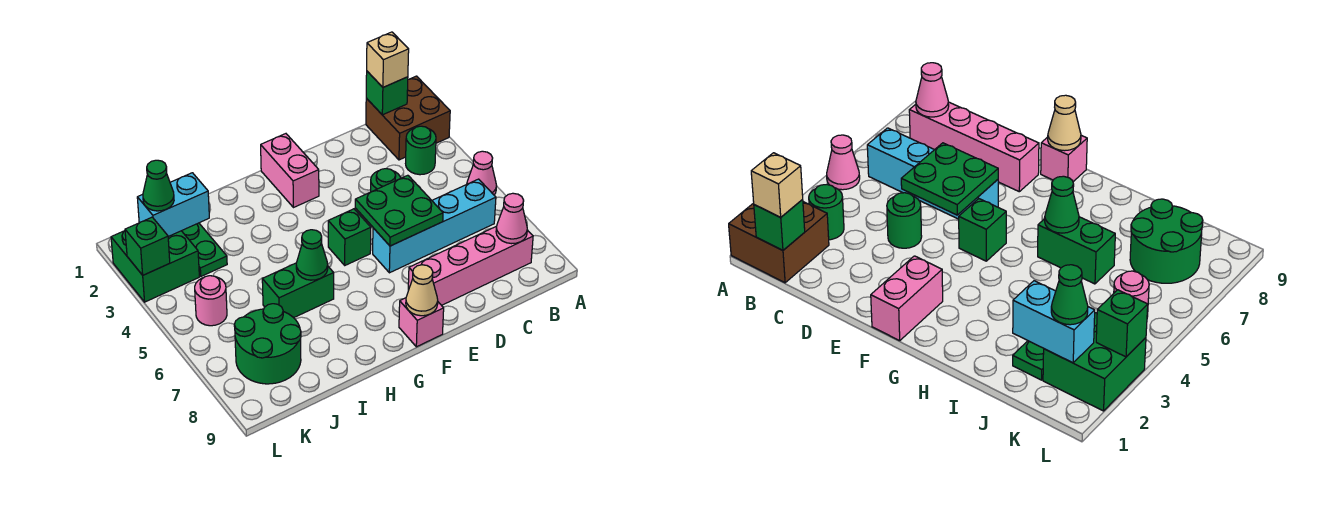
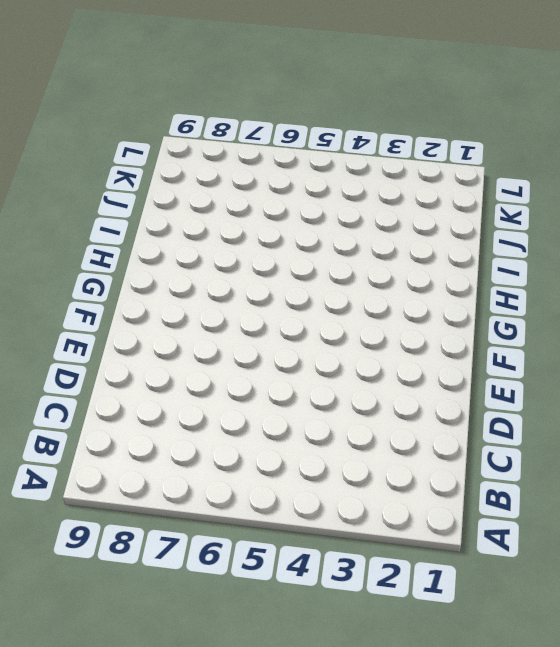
none -> brown 2x2 brick [366,76,450,160]
none -> pink 1x1 cone [467,151,497,195]
none -> green 1x1 round brick [406,126,436,175]

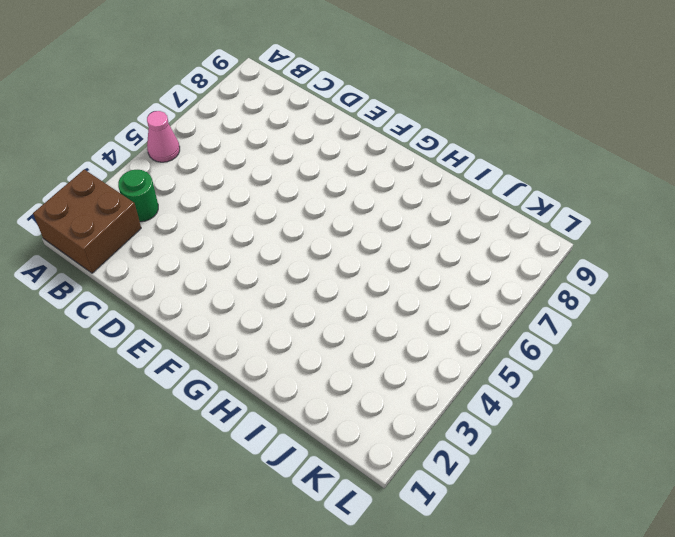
none -> cyan 1x4 brick [373,179,496,273]
none -> pink 1x4 brick [408,226,533,305]
none -> green 1x1 round brick [371,169,401,192]

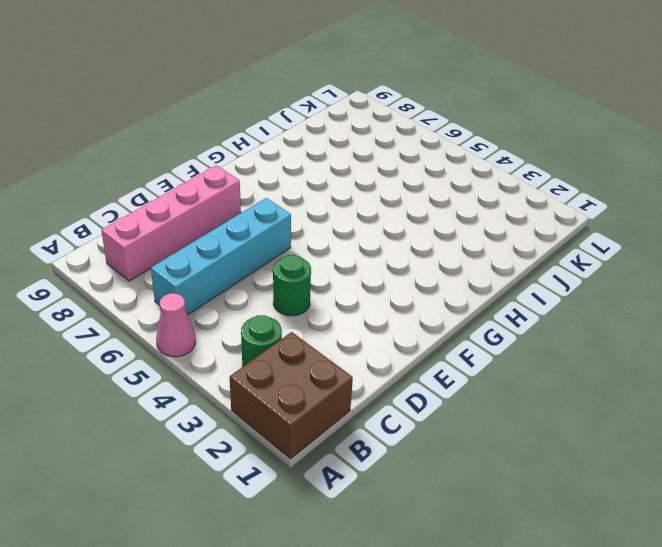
none -> pink 1x2 brick [261,134,319,208]
none -> green 1x1 brick [328,209,371,265]
none -> pink 1x1 brick [399,298,444,347]

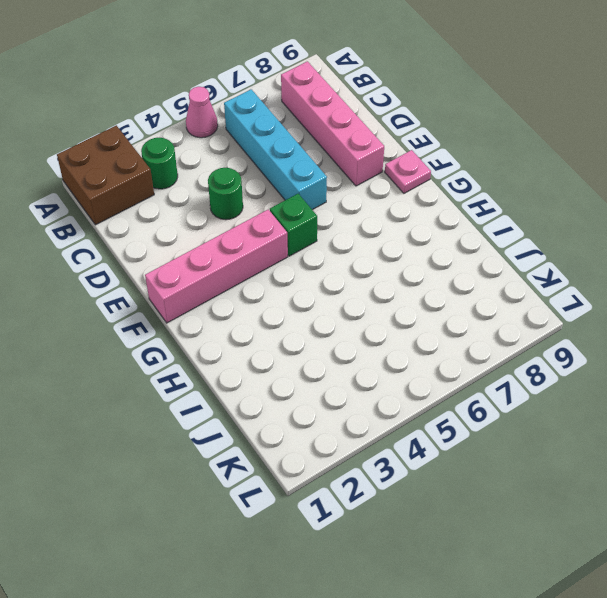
pink 1x4 brick [145,210,288,323] -> pink 1x2 brick [261,134,319,208]
pink 1x1 plate [385,150,431,193] -> pink 1x1 brick [399,298,444,347]
none -> green 1x2 brick [262,263,334,318]
none -> green 1x2 plate [182,223,227,276]
none -> green 2x2 round brick [234,304,301,384]

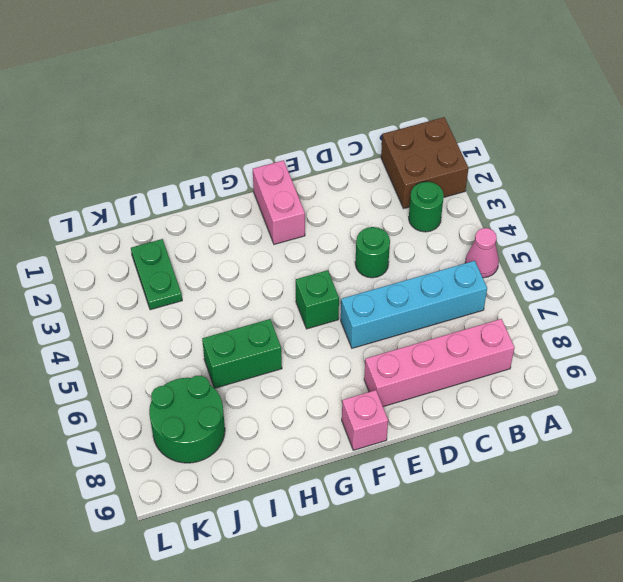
none -> green 2x2 brick [111,231,199,302]
none -> pink 1x1 round brick [195,276,227,326]
none -> green 1x1 brick [366,71,408,115]

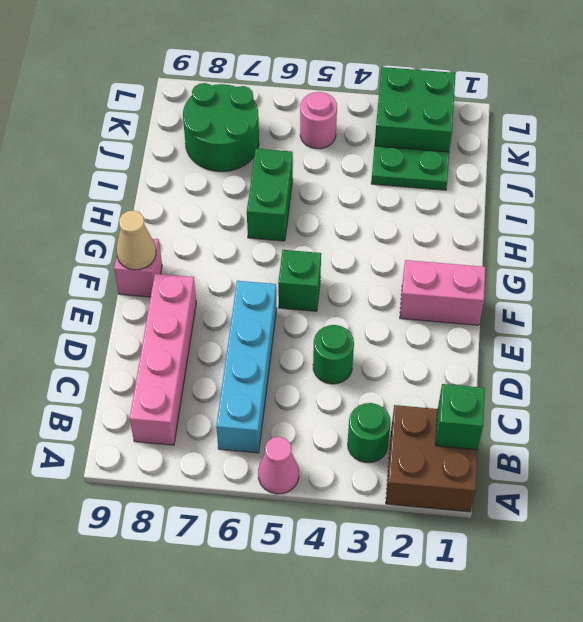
none -> pink 1x1 cone [496,193,527,244]
none -> green 2x2 plate [355,175,443,246]
none -> green 1x1 cone [296,230,328,280]

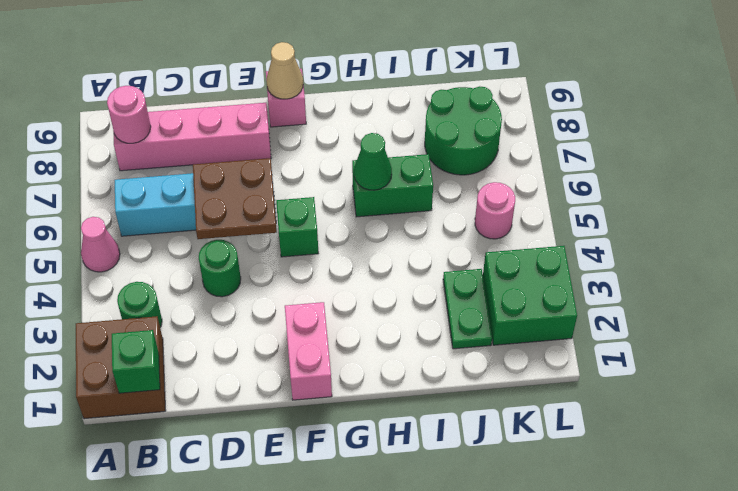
pink 1x1 round brick [107,86,151,143] -> pink 1x1 cone [496,193,527,244]
brown 2x2 plate [193,158,277,239] -> green 2x2 plate [355,175,443,246]
none -> cyan 1x2 brick [137,173,209,237]
none -> green 1x1 brick [125,217,170,275]
none -> tan 1x1 brick [367,32,409,87]

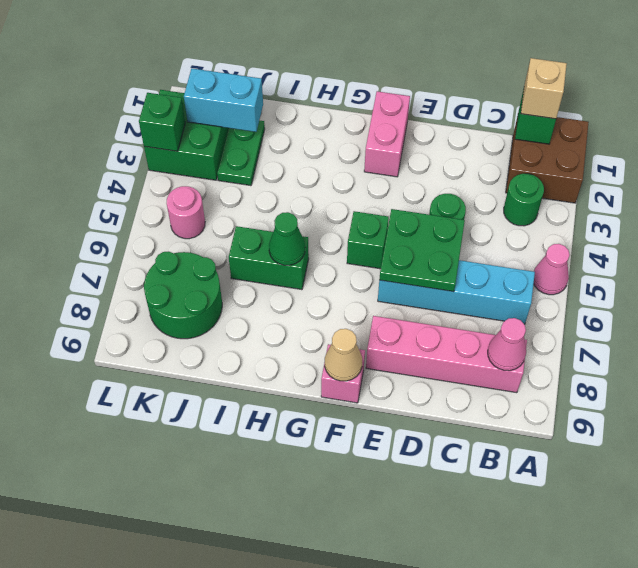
none -> green 1x1 cone [143,160,174,211]

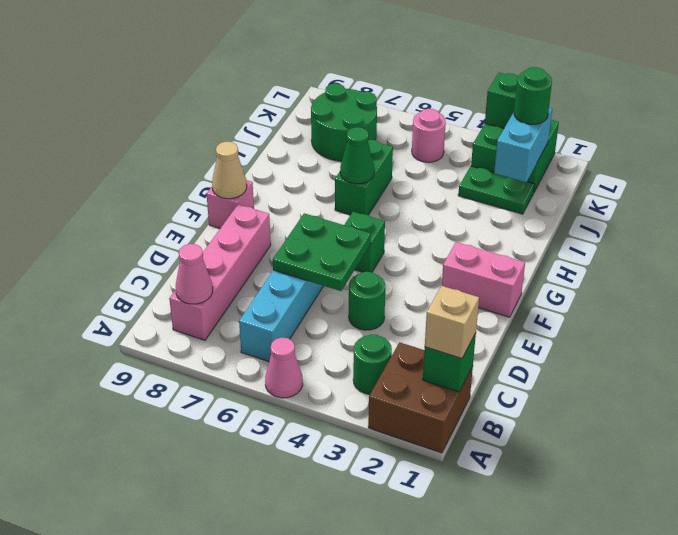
green 1x1 round brick [514,67,552,125] -> green 1x1 cone [143,160,174,211]

